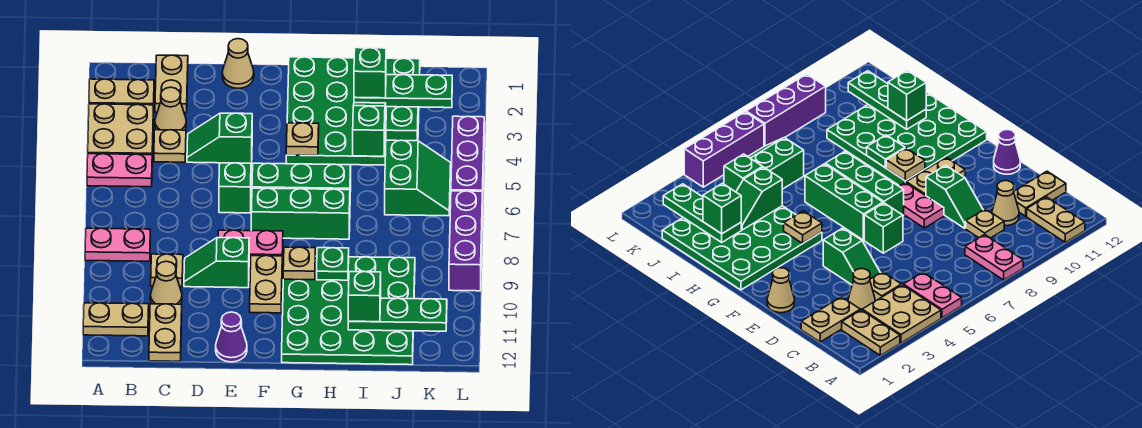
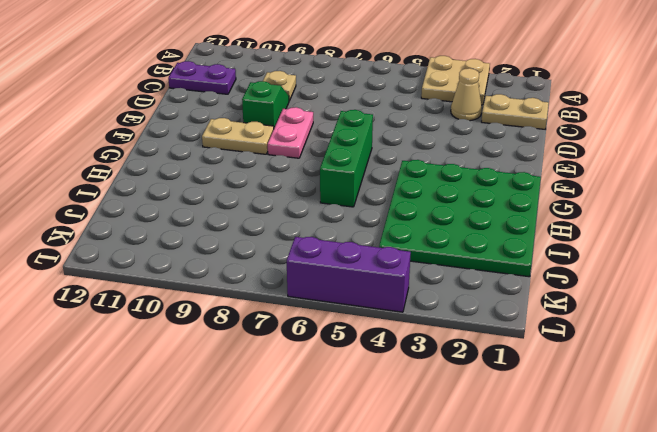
purple 1x2 plate [168,61,236,94] -> tan 1x2 plate [149,304,182,361]
none -> tan 1x2 plate [89,79,154,105]
none -> pink 1x2 plate [87,154,152,187]
none -> pink 1x2 plate [85,228,150,261]
none -> tan 1x2 plate [83,303,149,336]

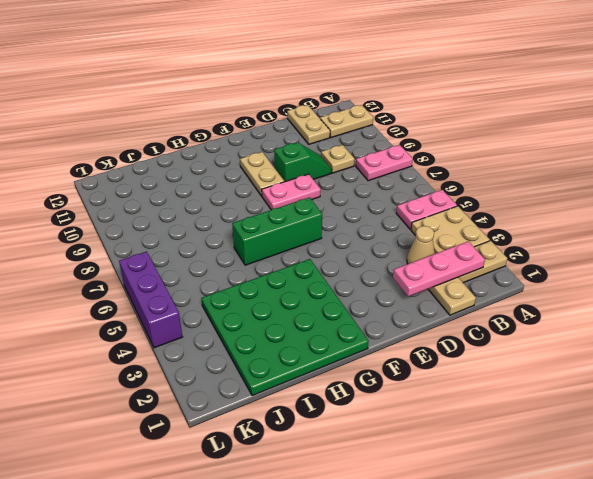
pink 1x3 plate [393,241,485,297] -> none
none -> tan 1x1 plate [154,130,186,162]
none -> tan 1x1 cone [150,261,182,304]
none -> green 1x2 slope [187,113,252,163]
none -> tan 1x1 cone [222,39,254,88]

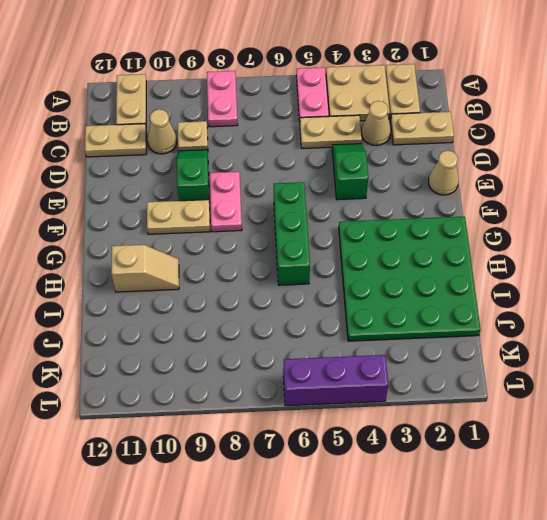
tan 1x2 plate [300,115,362,148] -> tan 1x1 plate [154,130,186,162]
tan 1x2 slope [111,245,179,292] -> green 4x4 plate [282,256,415,365]
none -> green 1x1 brick [219,163,251,213]
none -> purple 1x1 cone [216,312,247,362]
none -> green 1x3 brick [251,188,350,239]
none -> green 2x2 slope [385,140,451,216]

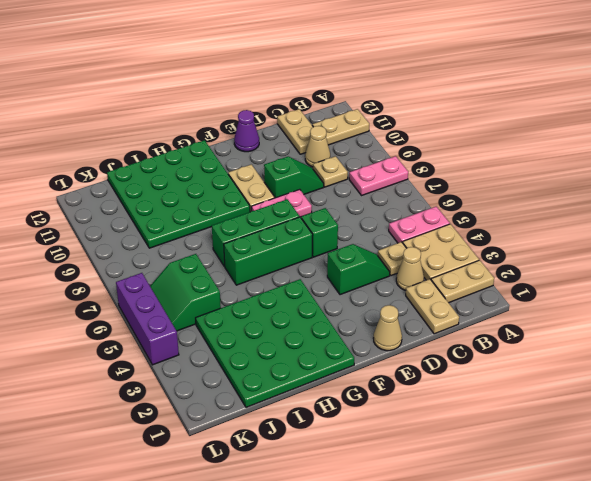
none -> purple 1x3 brick [449,191,482,291]
none -> tan 1x1 plate [286,123,319,155]
none -> tan 1x1 plate [283,247,316,280]
none -> green 1x1 plate [317,248,349,280]

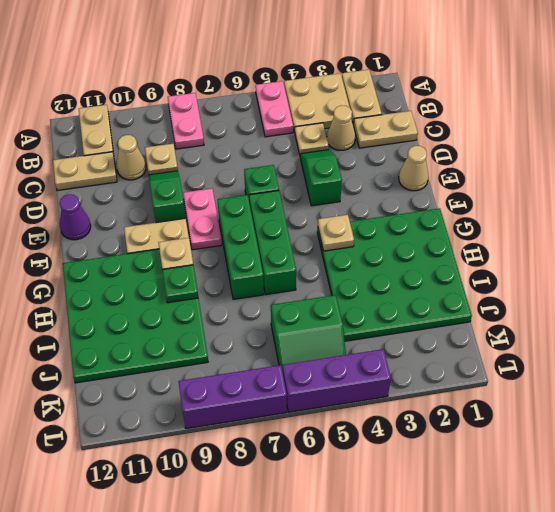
none -> green 1x3 plate [354,75,452,108]
none -> green 1x2 slope [353,103,386,156]
none -> green 1x3 plate [348,298,447,331]
none -> green 1x1 brick [386,107,418,141]

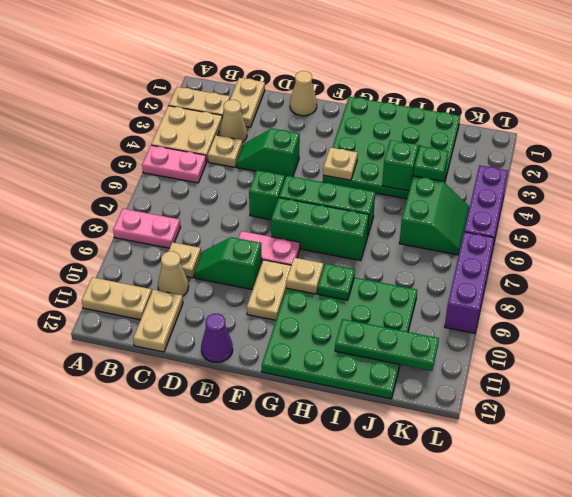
none -> green 1x3 plate [354,75,452,108]
none -> green 1x1 brick [354,48,386,98]
none -> green 1x1 brick [348,272,381,322]

